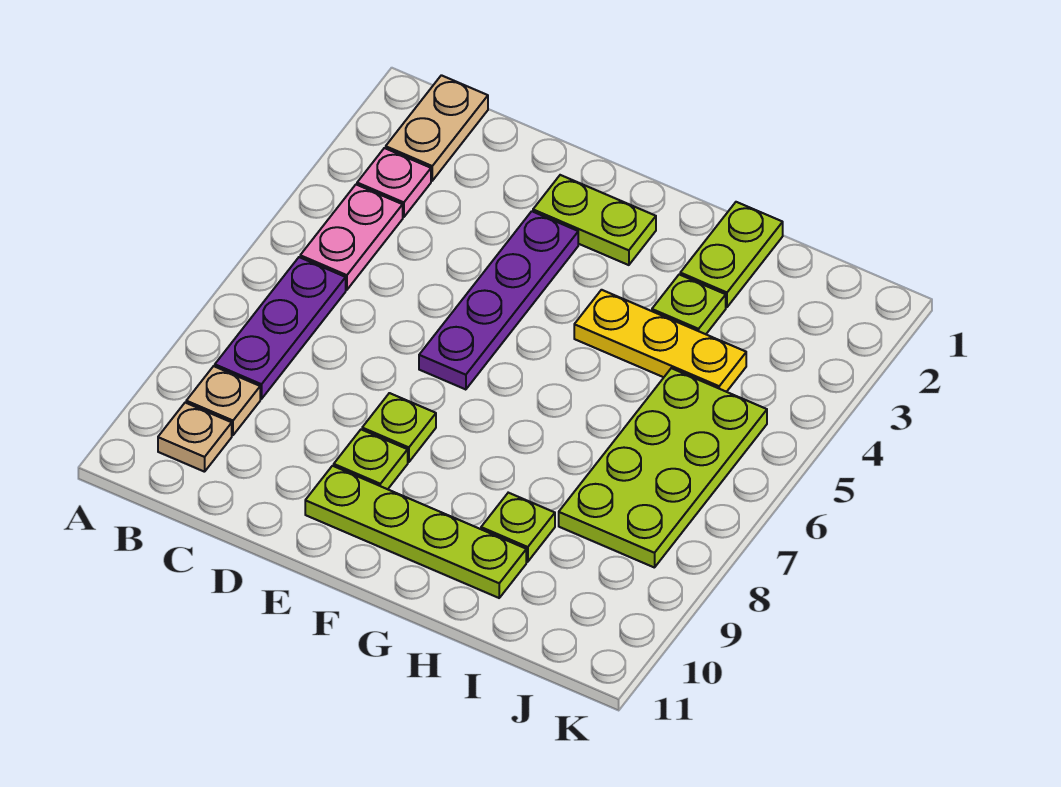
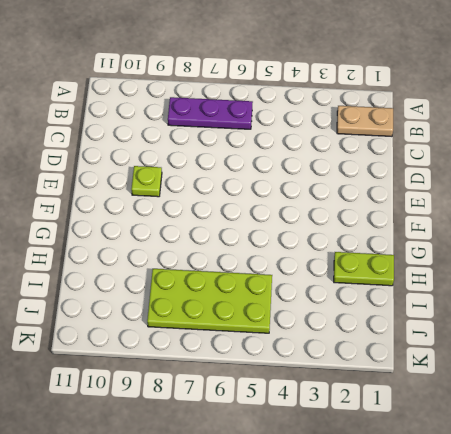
none -> pink 1x1 plate [357,148,431,217]
none -> pink 1x2 plate [300,185,403,290]
none -> tan 1x1 plate [186,366,260,435]

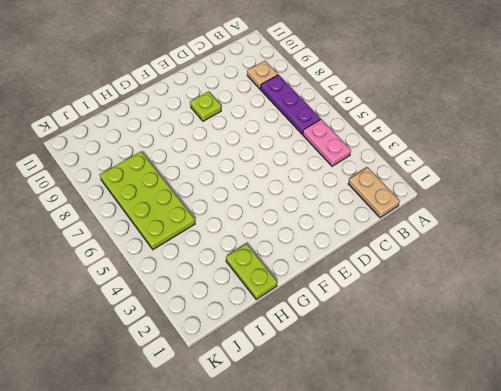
none -> pink 1x1 plate [357,148,431,217]
none -> tan 1x1 plate [158,403,232,472]
none -> lime 1x2 plate [533,175,656,265]

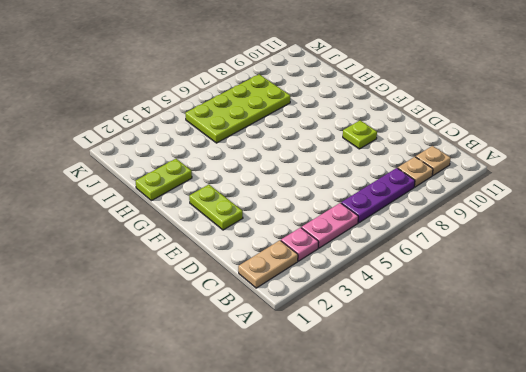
none -> purple 1x4 plate [419,211,578,390]
none -> lime 1x1 plate [362,393,436,462]
none -> lime 1x4 plate [305,466,526,598]

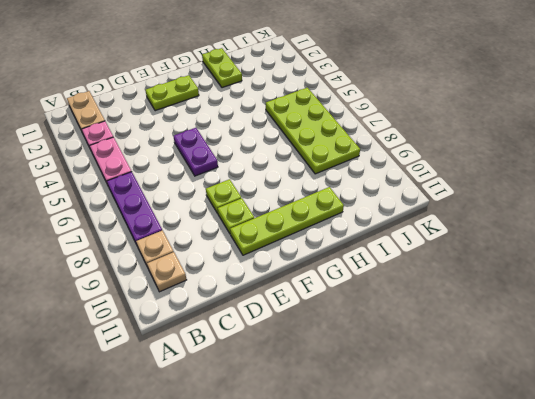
purple 1x2 plate [173,128,218,176] -> purple 1x4 plate [419,211,578,390]
none -> yellow 1x3 plate [574,290,746,392]
none -> lime 1x1 plate [652,275,726,334]
none -> lime 1x1 plate [481,493,555,562]

